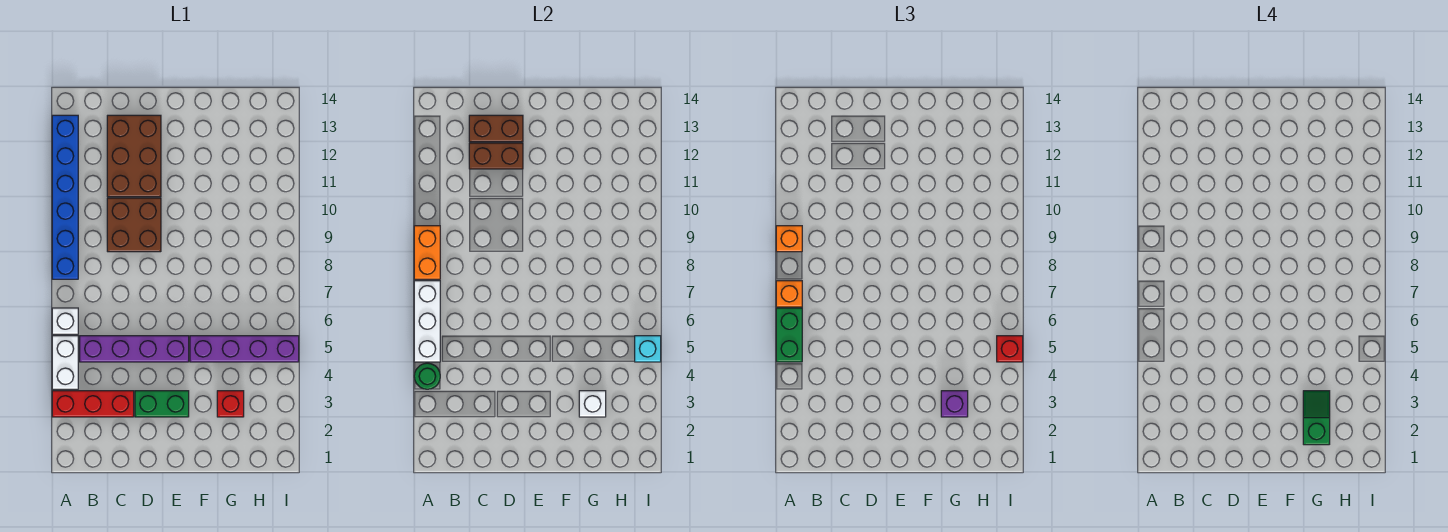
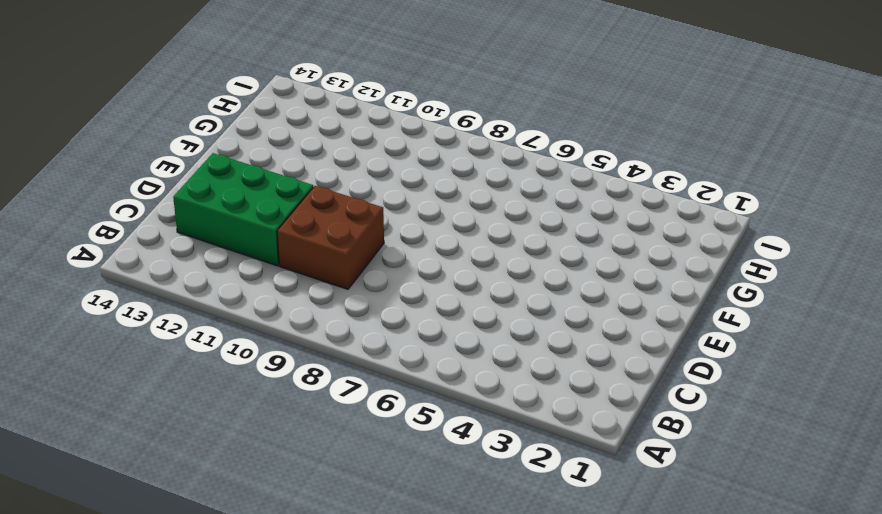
green 2x3 brick [173,153,313,266] -> brown 2x3 brick [107,115,161,197]
none -> red 1x3 brick [52,391,134,417]
none -> white 1x2 brick [52,336,78,389]
none -> white 1x1 brick [52,308,78,334]

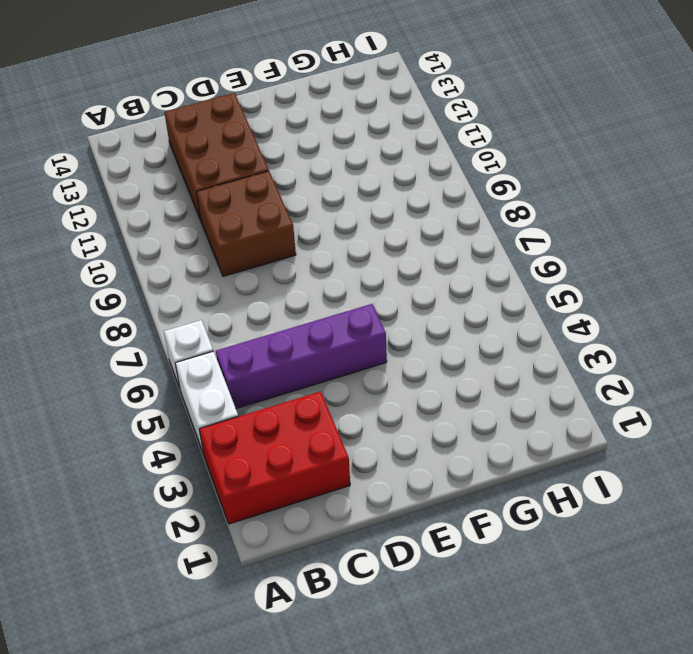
red 2x3 brick [199,391,350,524] -> red 1x3 brick [52,391,134,417]
none -> blue 1x6 brick [52,115,78,279]
none -> green 1x2 brick [135,391,189,417]
none -> purple 1x4 brick [190,336,299,362]

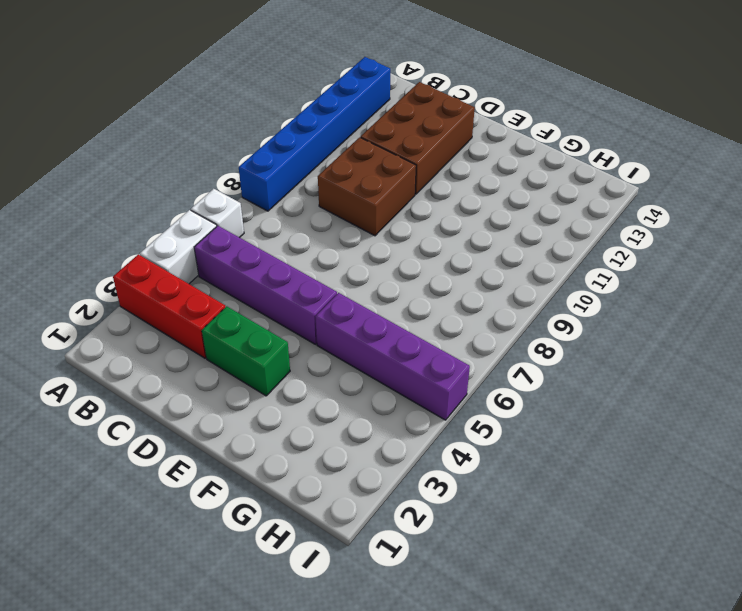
none -> red 1x1 brick [217,391,244,417]
none -> green 1x1 round brick [414,363,440,389]
none -> white 1x3 brick [414,281,440,362]

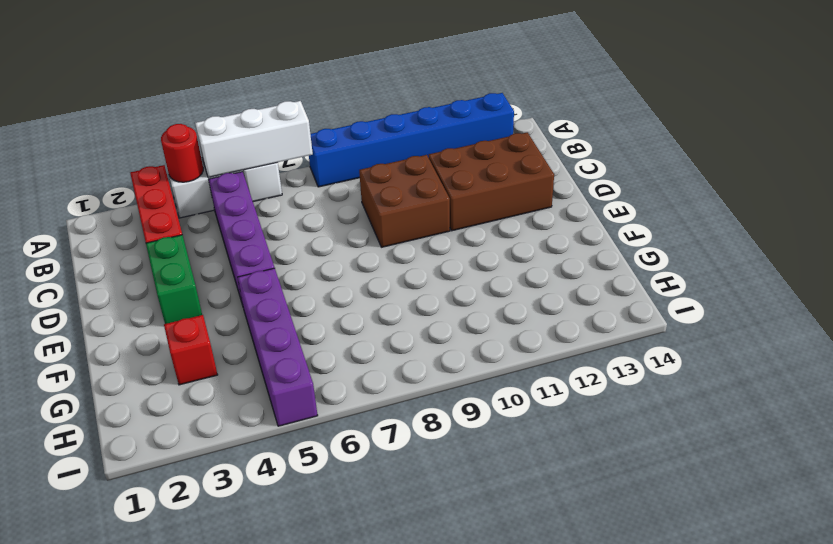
red 1x1 round brick [161,124,203,182] -> green 1x1 round brick [414,363,440,389]
none -> orange 1x2 brick [414,226,440,279]
none -> brown 1x2 brick [469,143,523,169]
none -> brown 1x2 brick [469,115,523,142]

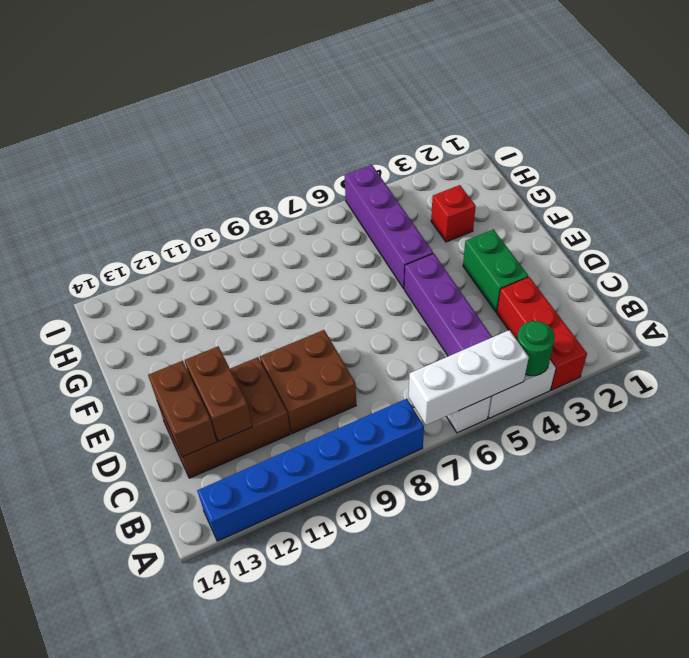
none -> orange 1x2 brick [414,226,440,279]
none -> white 1x1 brick [579,391,606,417]
none -> cyan 1x1 brick [635,336,661,362]

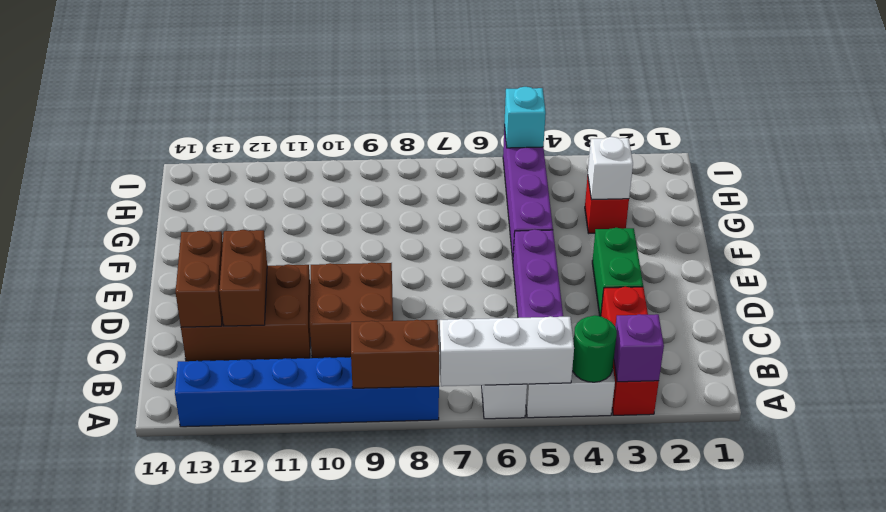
purple 1x1 brick [614,314,664,382] -> purple 1x1 brick moved to [941,391,968,417]
brown 1x2 brick [351,320,439,388] -> orange 1x2 brick [414,226,440,279]
none -> green 1x2 brick [776,308,802,362]
none -> orange 1x1 brick [776,281,802,307]
none -> orange 1x1 brick [776,226,802,252]

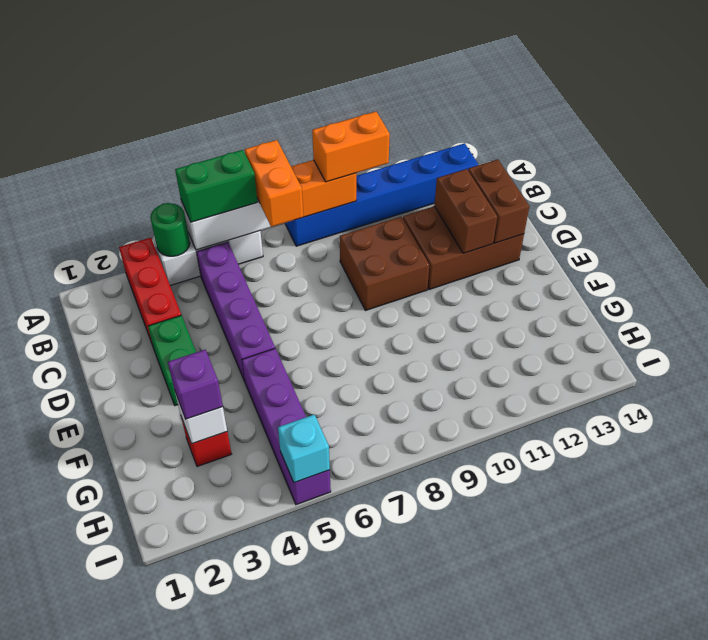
orange 1x2 brick [245,140,303,227] -> orange 1x1 brick [776,281,802,307]
orange 1x2 brick [312,112,390,182] -> orange 1x1 brick [776,226,802,252]
none -> red 1x1 brick [997,336,1023,362]
none -> green 1x2 slope [1303,391,1330,445]

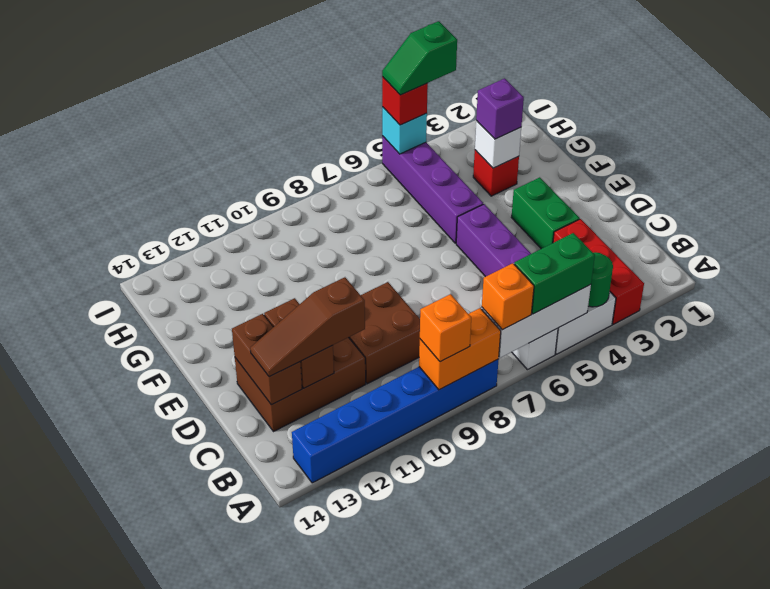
brown 1x3 slope [250,277,365,377] -> none
green 1x2 slope [382,21,457,95] -> green 1x2 slope moved to [1303,391,1330,445]

